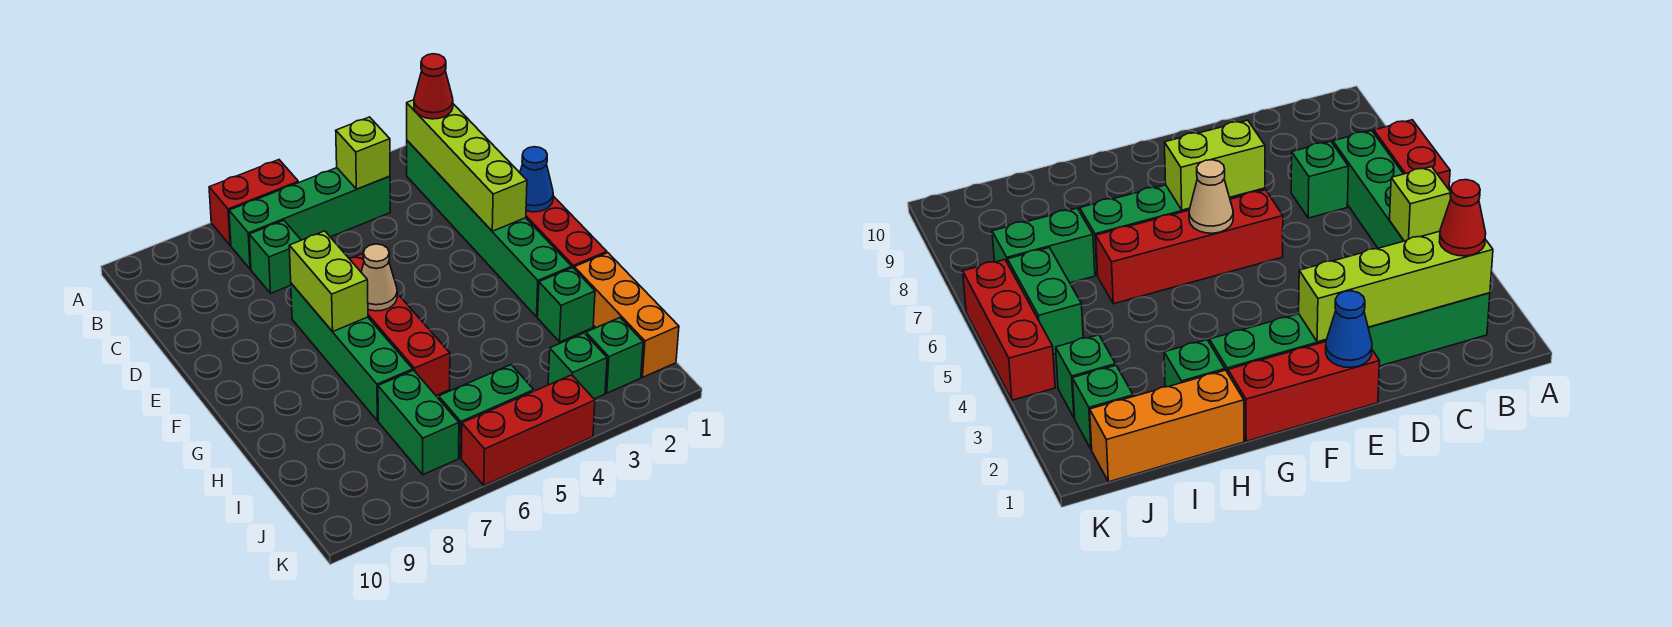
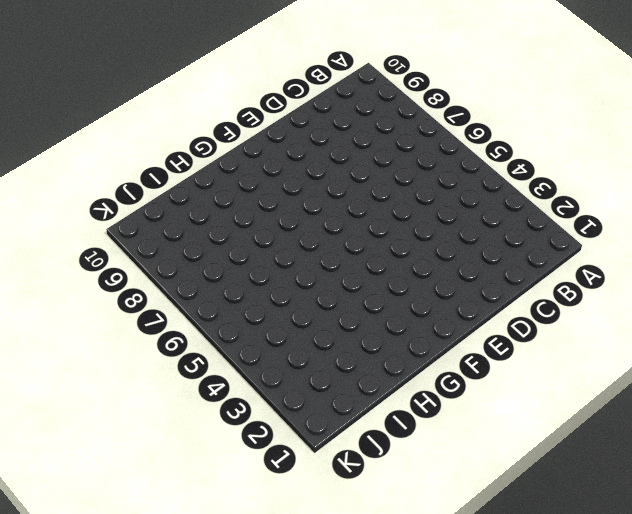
none -> red 1x2 brick [209,160,299,245]
none -> green 1x6 brick [407,141,572,317]
none -> green 1x4 brick [229,168,390,269]

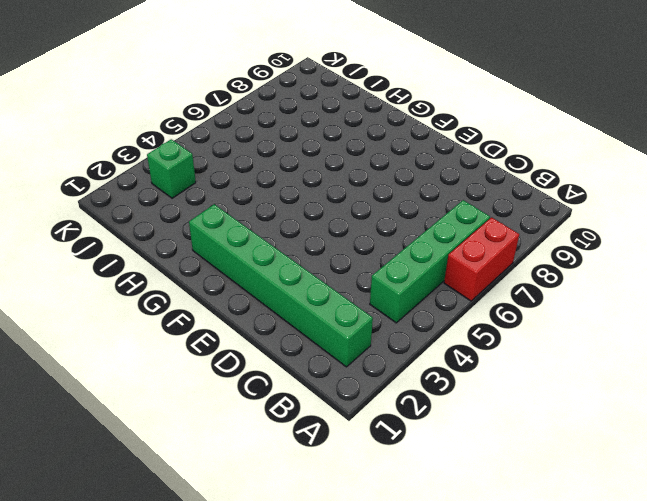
none -> green 1x1 brick [249,220,301,293]
none -> red 1x3 brick [526,196,607,268]
none -> red 1x4 brick [349,254,450,395]

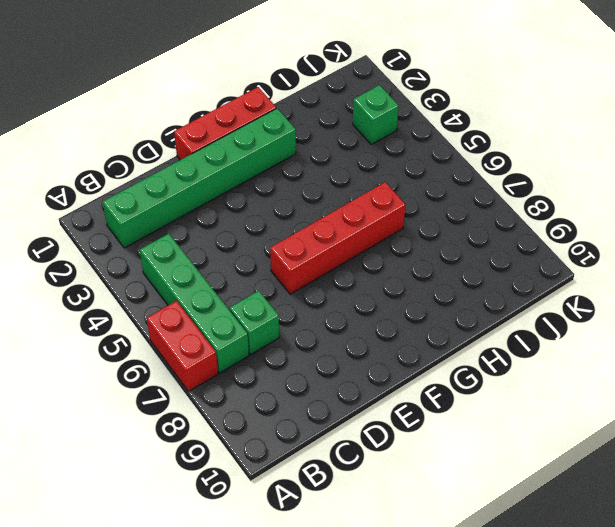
none -> green 1x4 brick [291,283,413,421]
none -> orange 1x3 brick [574,253,679,377]
none -> green 1x1 brick [538,268,595,342]

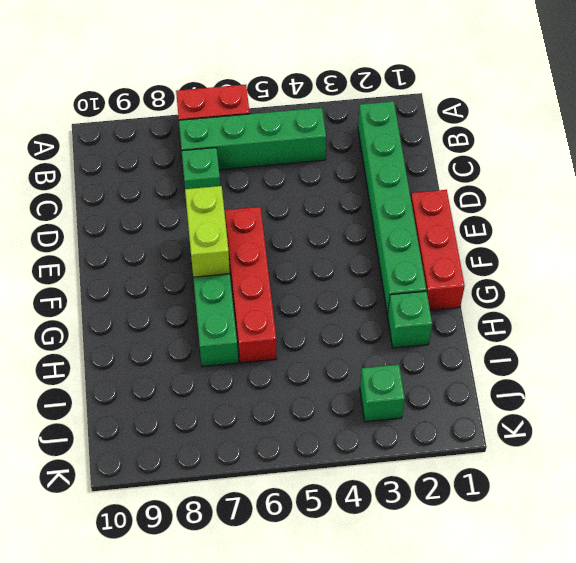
none -> orange 1x3 brick [574,253,679,377]
none -> green 1x2 brick [378,370,459,475]
none -> green 1x1 brick [586,318,643,393]

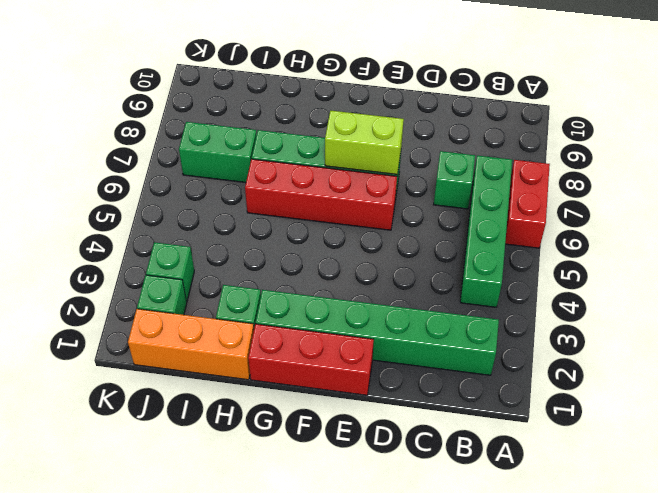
none -> green 1x2 brick [439,365,534,458]
none -> red 1x3 brick [461,375,595,485]
none -> lime 1x4 brick [407,100,527,231]

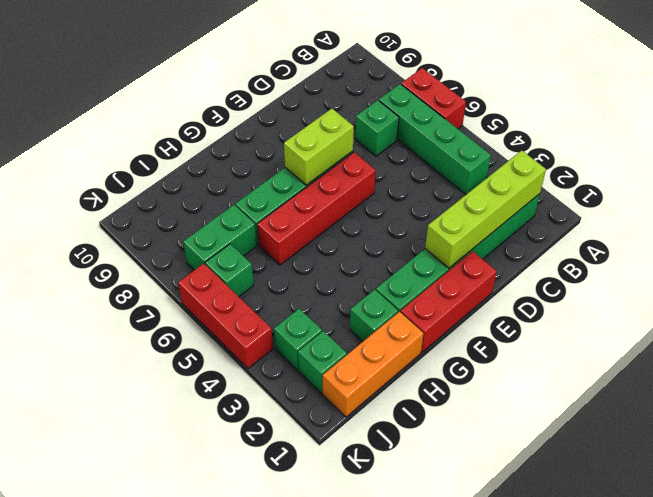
green 1x1 brick [205,244,254,297] -> green 1x2 brick [439,365,534,458]
none -> lime 1x1 brick [336,117,390,189]
none -> blue 1x1 cone [520,147,553,212]
none -> tan 1x1 cone [361,244,397,311]

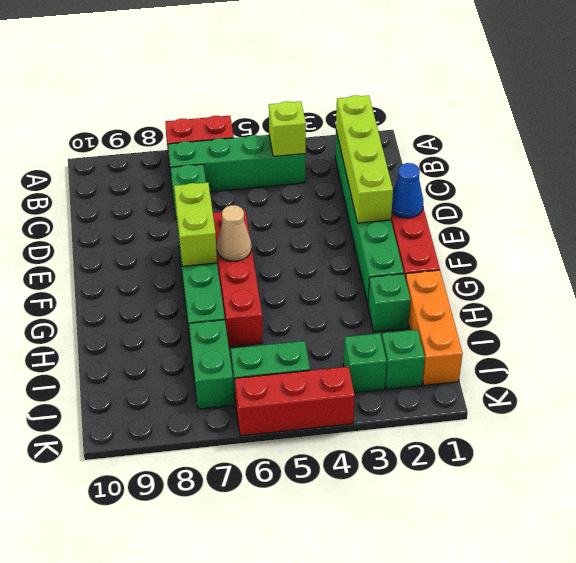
none -> red 1x1 cone [414,54,453,119]

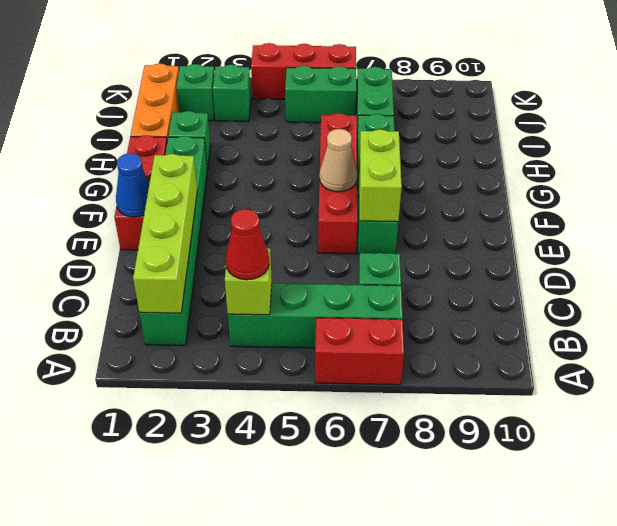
red 1x1 cone [226,209,269,280] -> red 1x1 cone moved to [414,54,453,119]

